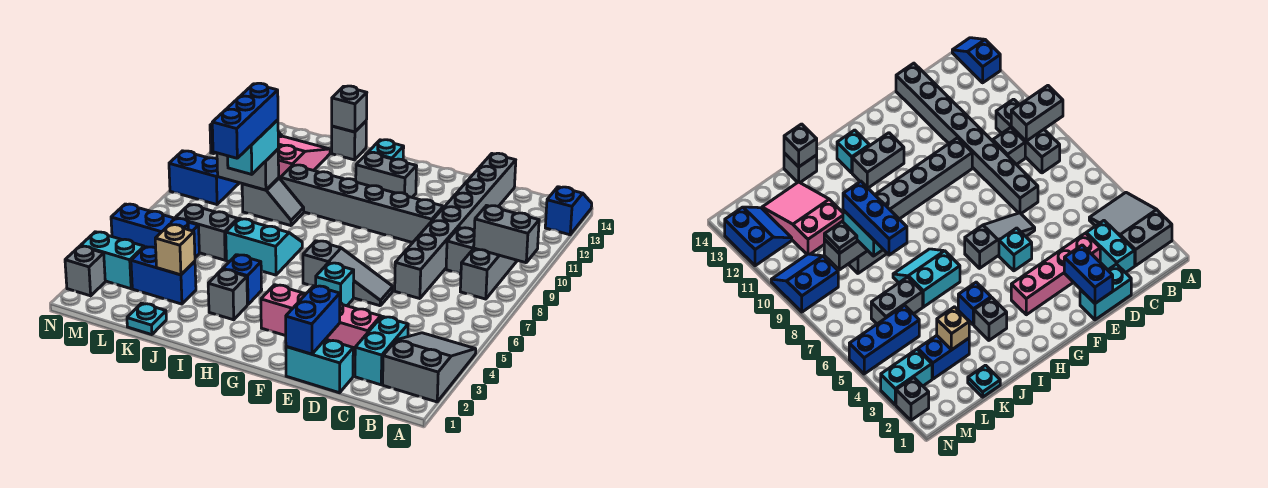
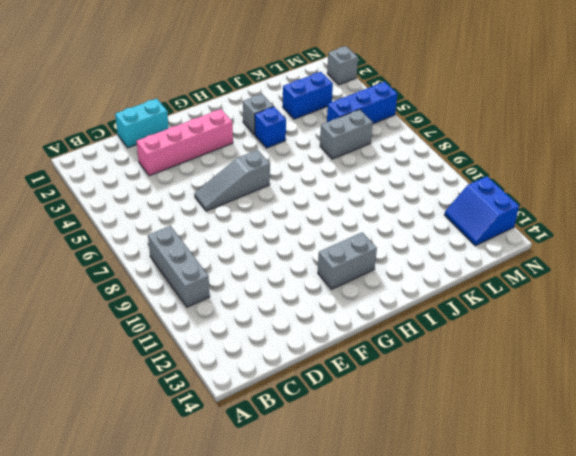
none -> grey 2x3 slope [383,333,476,402]
none -> blue 1x2 slope [545,187,592,235]
none -> cyan 1x2 brick [355,316,408,385]
none -> grey 1x1 brick [446,228,474,274]

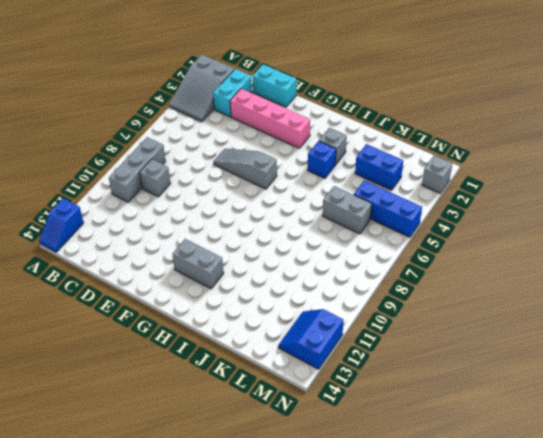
none -> grey 1x8 brick [395,153,516,299]
none -> grey 1x6 brick [280,165,443,242]
none -> cyan 1x1 brick [316,263,354,306]
none -> cyan 1x1 brick [368,140,404,160]

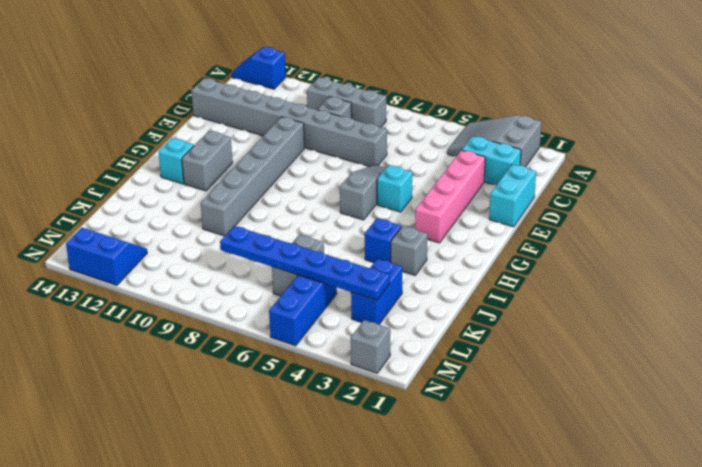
blue 1x6 plate [220,226,390,300] -> none
none -> cyan 2x2 slope [226,218,302,275]
none -> grey 1x2 slope [242,178,304,226]
none -> grey 1x1 brick [332,121,366,160]
none -> cyan 1x1 plate [127,303,166,335]

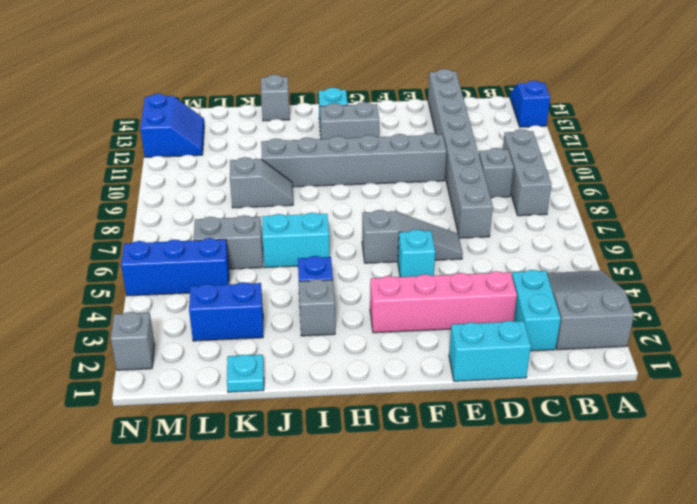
none -> pink 2x3 slope [278,136,330,178]
none -> cyan 1x2 brick [81,232,144,289]
none -> blue 2x2 slope [169,151,239,205]
none -> grey 1x2 brick [474,206,539,263]

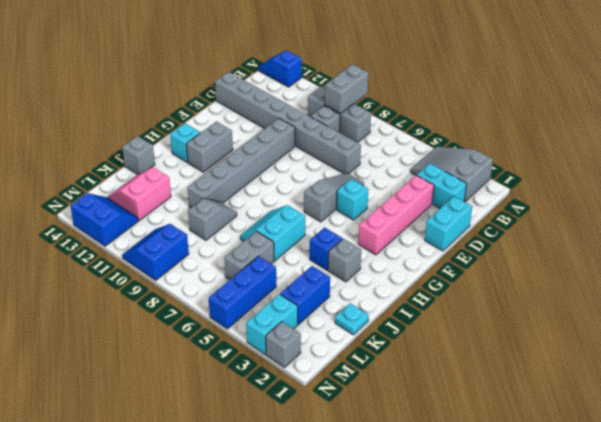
pink 2x2 slope [107,167,171,220] -> pink 2x3 slope [278,136,330,178]
none -> blue 1x2 brick [286,286,340,354]
none -> grey 1x1 brick [332,86,367,132]
none -> tan 1x1 brick [155,224,195,275]
none -> grey 1x2 brick [217,149,279,190]

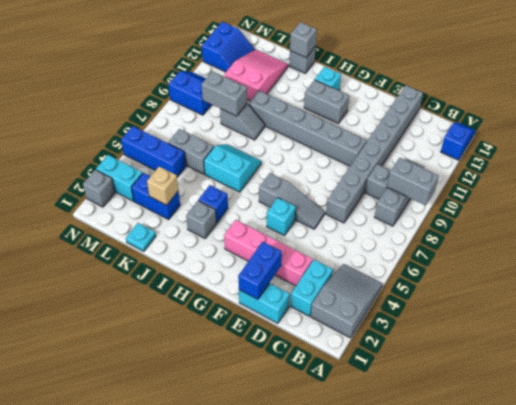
none -> cyan 1x2 brick [228,120,278,174]
none -> grey 1x1 plate [824,222,857,254]
none -> blue 1x3 brick [212,83,278,158]

